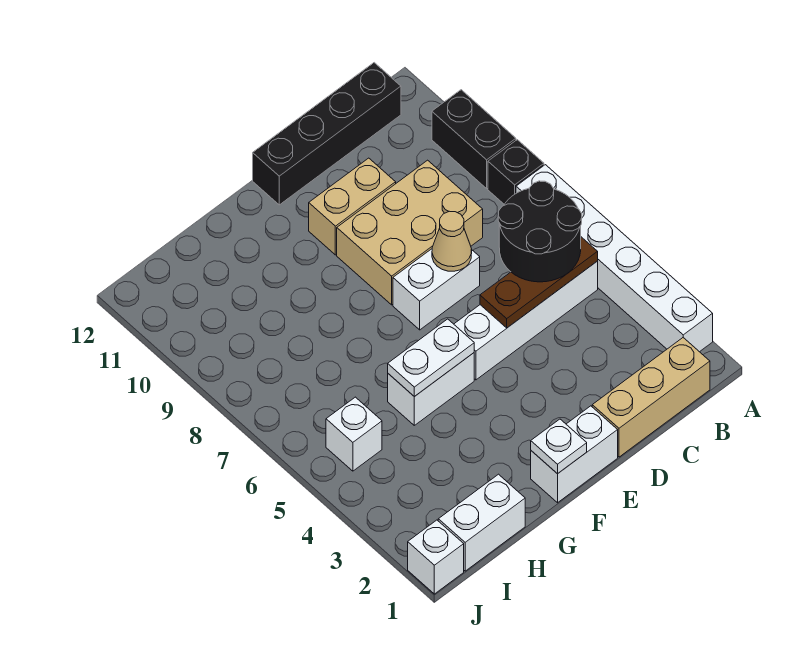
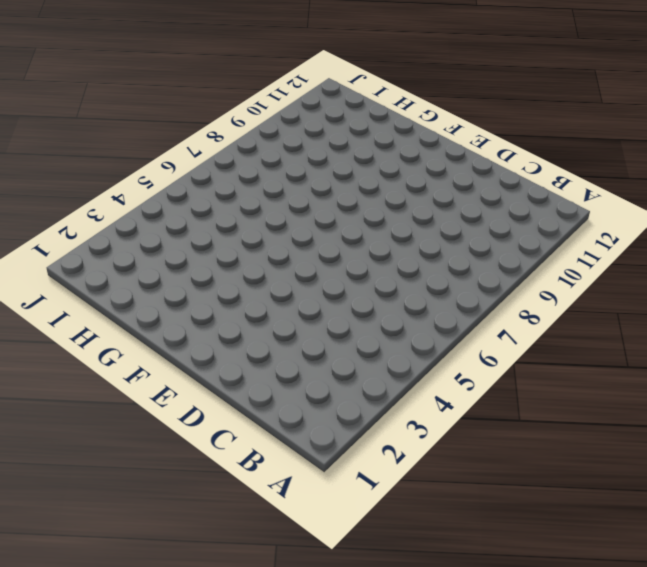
none -> white 1x6 brick [516,165,713,352]
none -> black 1x1 brick [488,140,544,204]
none -> black 1x2 brick [432,90,516,188]

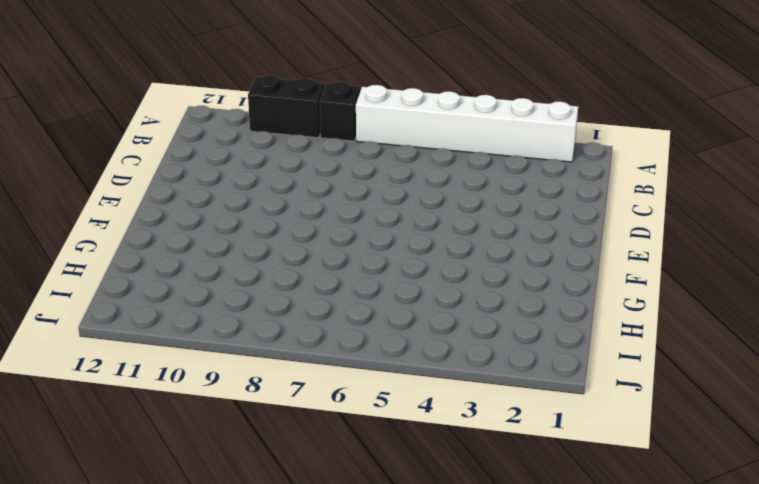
none -> tan 1x3 brick [592,338,710,457]
none -> white 1x4 brick [454,261,598,380]
none -> black 1x4 brick [253,63,401,205]

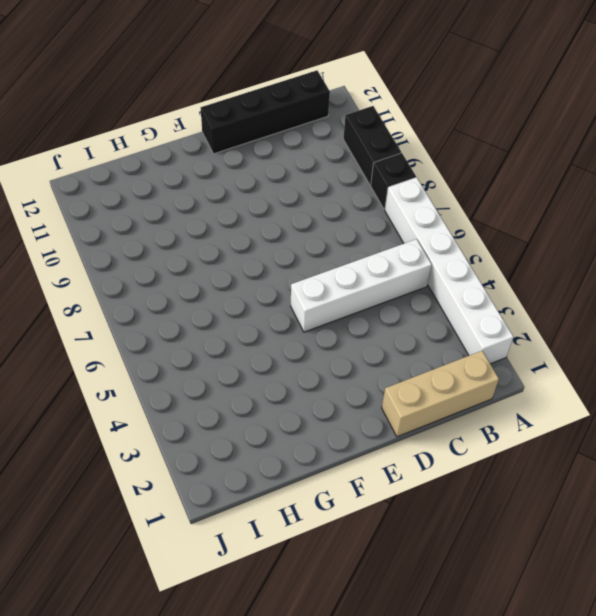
none -> tan 2x3 brick [337,160,483,305]
none -> white 1x2 brick [393,249,480,330]
none -> tan 1x2 brick [309,158,396,255]

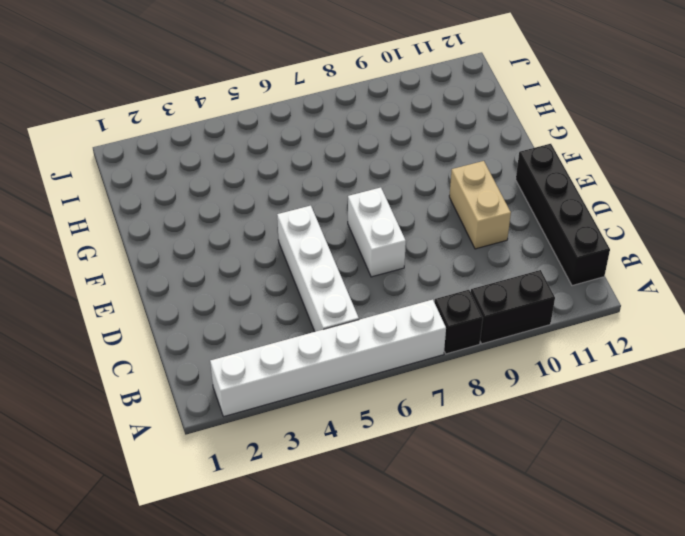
none -> tan 1x3 brick [592,338,710,457]
none -> tan 2x3 brick [337,160,483,305]
none -> white 1x2 brick [531,406,618,503]

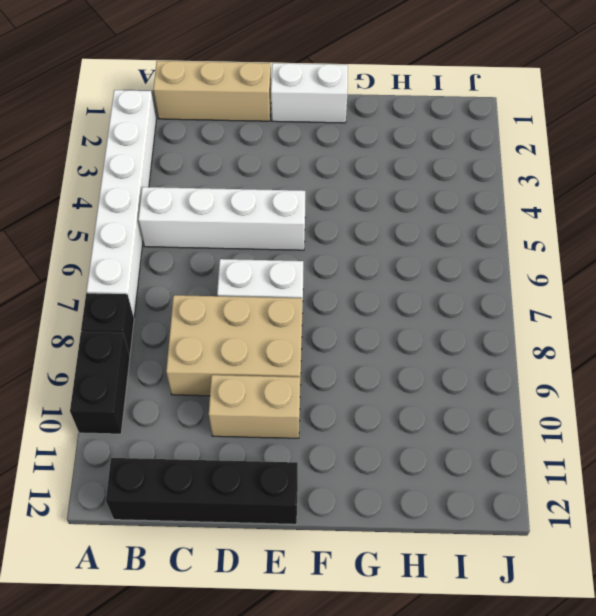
none -> white 1x2 brick [388,353,474,425]
none -> white 1x2 brick [438,474,525,571]
none -> white 1x1 brick [326,397,382,471]

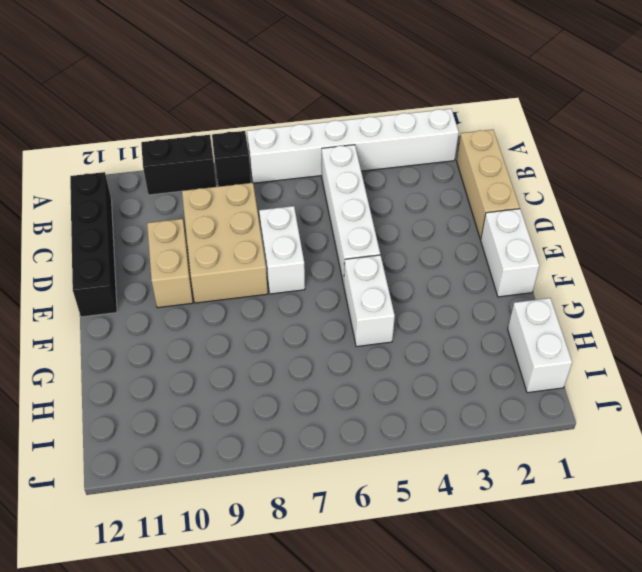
none -> white 1x1 brick [326,397,382,471]
none -> white 1x1 brick [408,520,464,594]
none -> brown 1x3 plate [480,237,598,328]

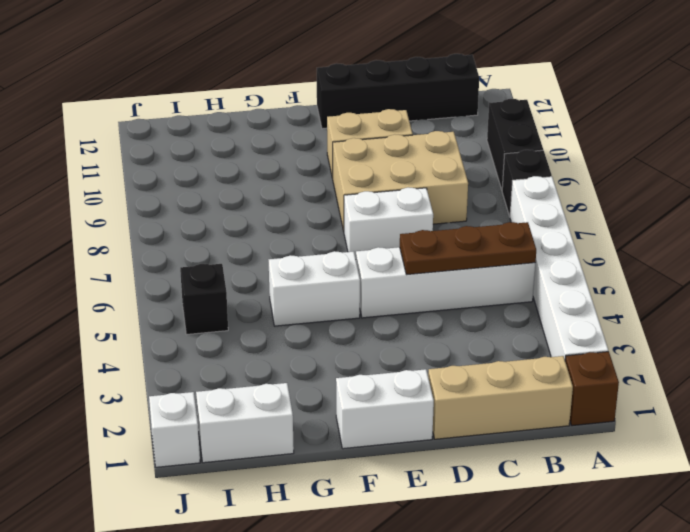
brown 1x1 brick [565,352,619,426] -> none
black 1x1 brick [180,264,228,334] -> white 1x1 brick [326,397,382,471]
none -> tan 1x1 cone [432,211,472,271]
none -> white 1x1 plate [531,419,587,474]
none -> white 1x2 plate [388,319,474,397]

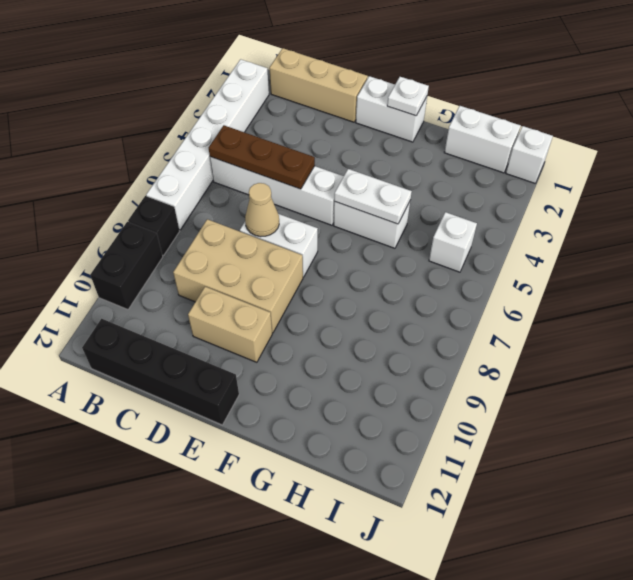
none -> black 2x2 round brick [498,181,582,282]

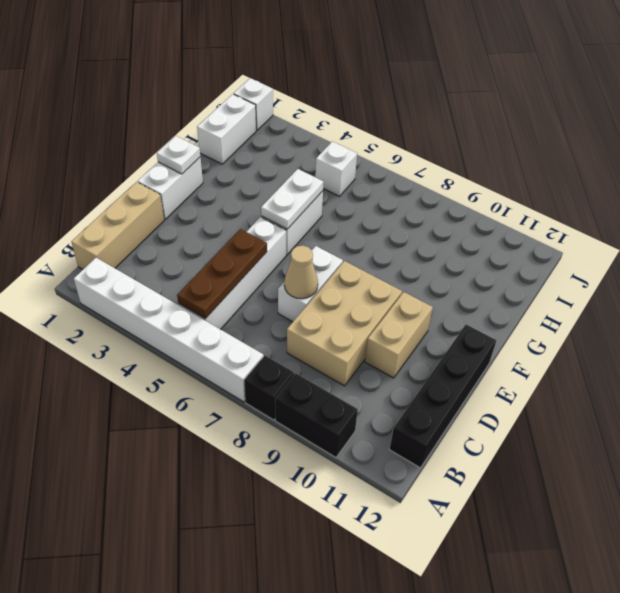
none -> black 2x2 round brick [498,181,582,282]

